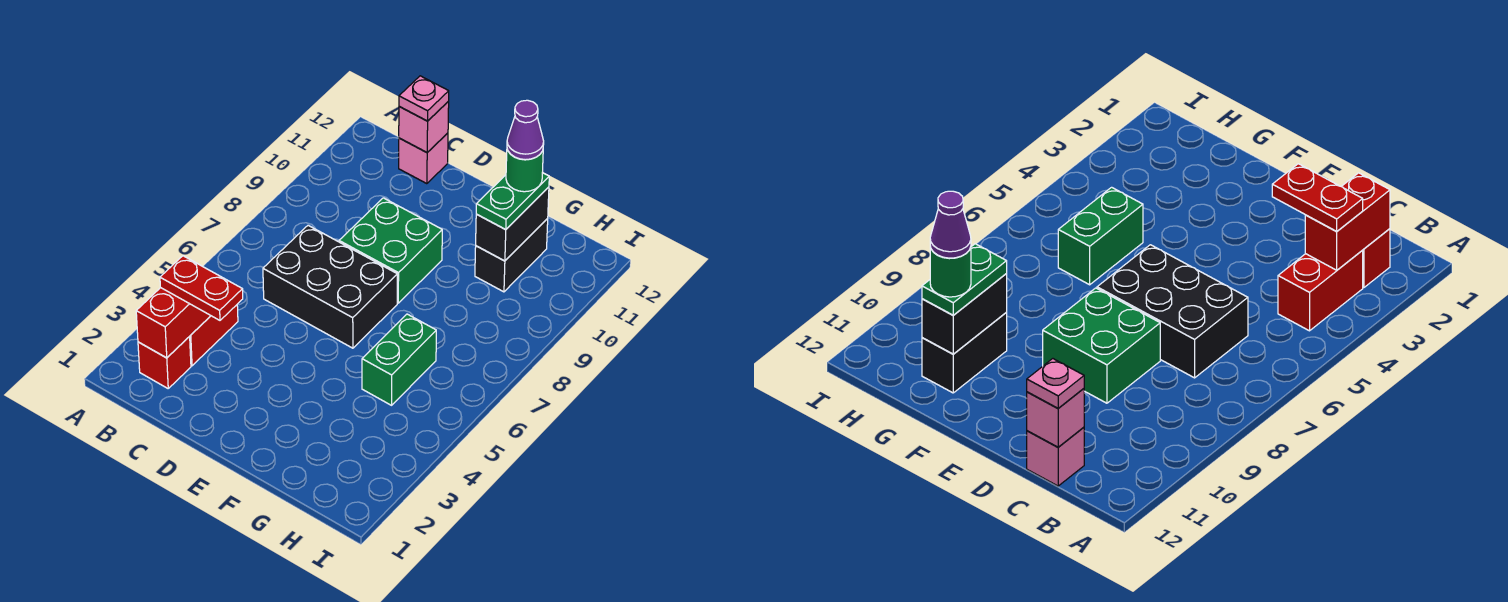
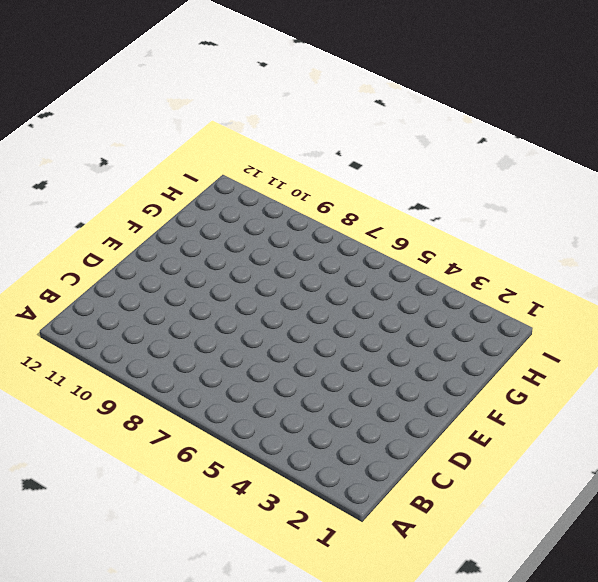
none -> red 1x1 brick [138,337,191,388]
none -> red 1x2 brick [189,305,238,366]
none -> black 2x3 brick [263,225,397,348]

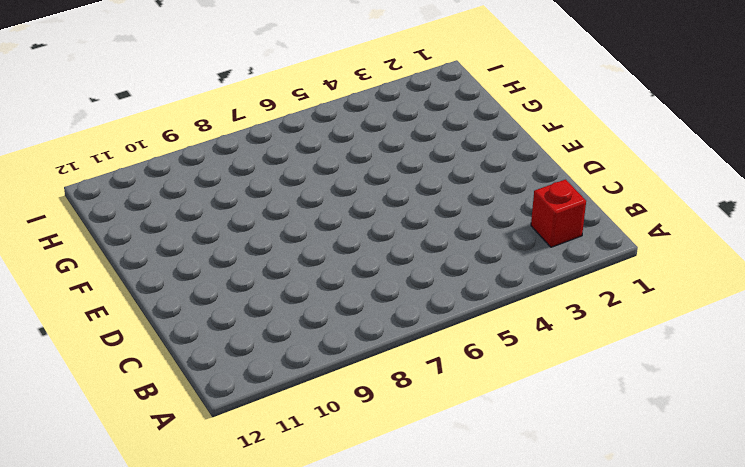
none -> red 1x2 brick [189,305,238,366]
none -> black 2x3 brick [263,225,397,348]
none -> pink 1x1 brick [399,133,448,184]

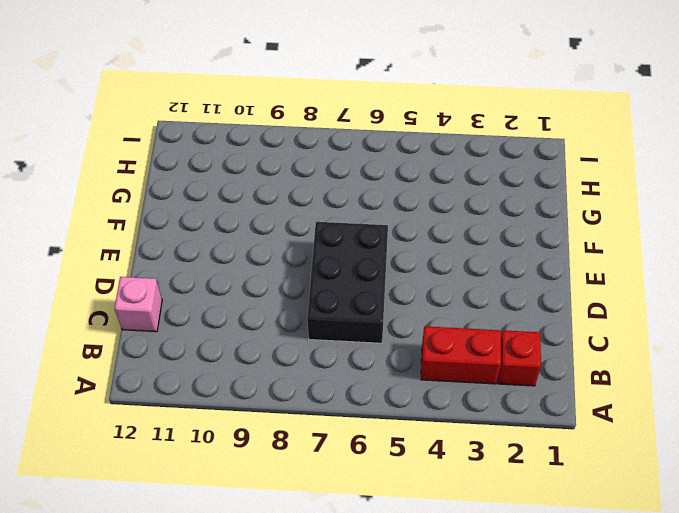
none -> green 2x2 brick [339,198,442,303]
none -> green 1x2 brick [362,314,436,405]
none -> black 1x2 brick [475,219,548,292]

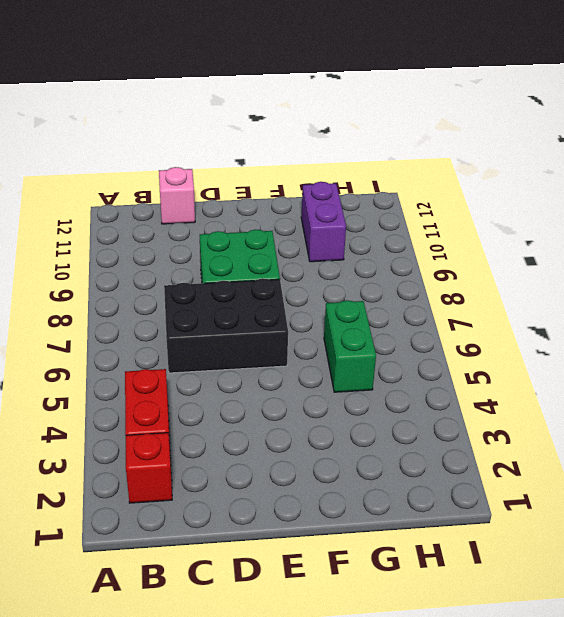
purple 1x2 brick [301,182,346,262] -> black 1x2 brick [475,219,548,292]
none -> red 1x2 brick [136,288,211,358]
none -> pink 1x1 brick [399,102,449,152]
none -> black 1x2 brick [476,187,549,261]

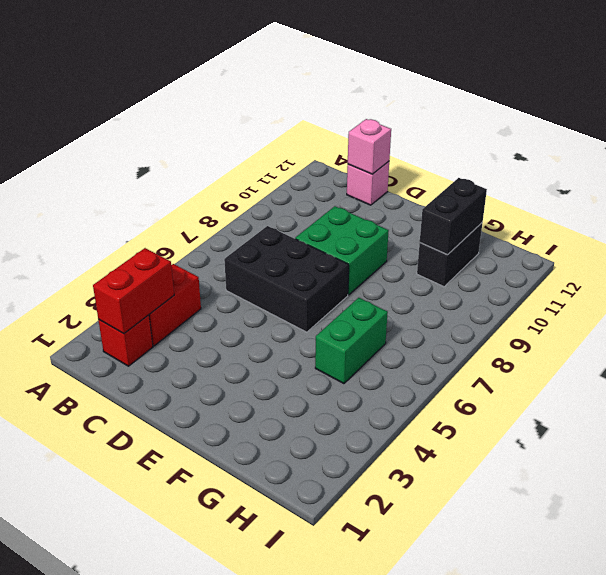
none -> red 1x2 plate [160,256,243,320]
none -> pink 1x1 plate [399,76,449,121]
none -> green 1x2 plate [476,173,549,229]

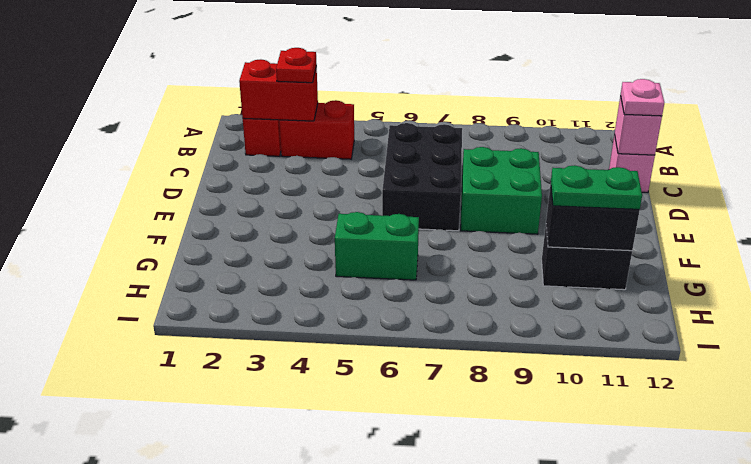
red 1x1 plate [276,48,317,83] -> red 1x2 plate [160,256,243,320]
none -> green 1x1 round brick [506,149,543,192]
none -> purple 1x1 cone [507,100,544,160]

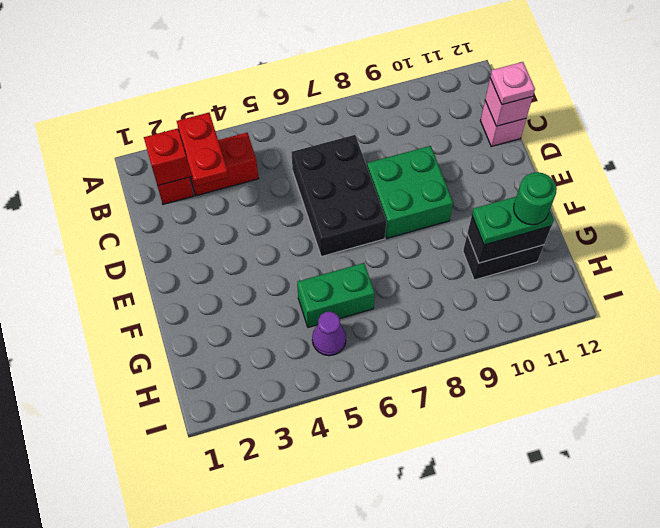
purple 1x1 cone [312,312,346,356] -> purple 1x1 cone moved to [507,100,544,160]

